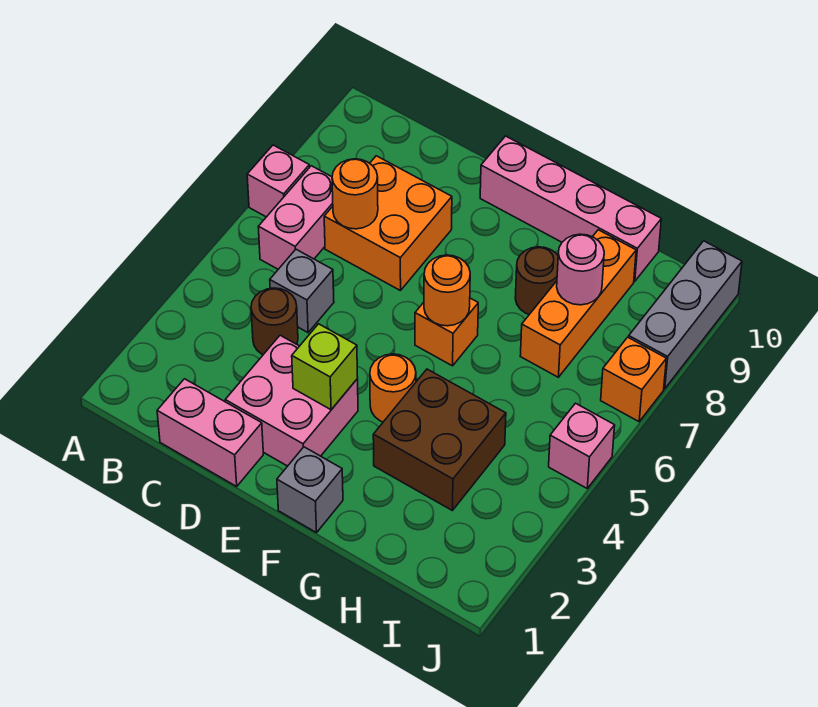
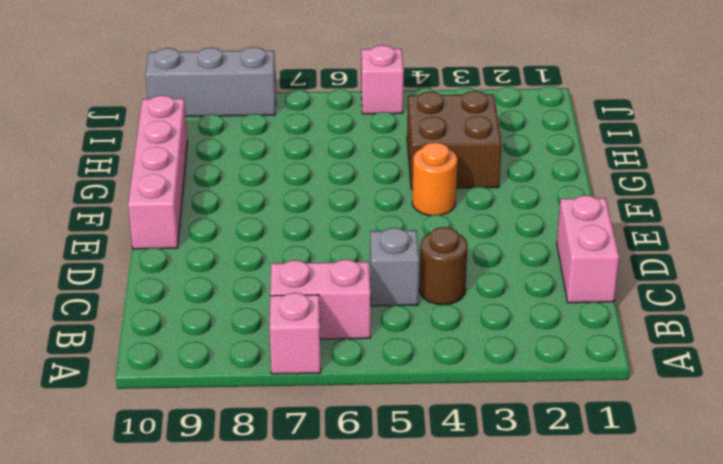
none -> orange 2x2 brick [324,156,452,291]
none -> pink 2x2 brick [225,335,358,466]
none -> grey 1x1 brick [277,447,343,533]

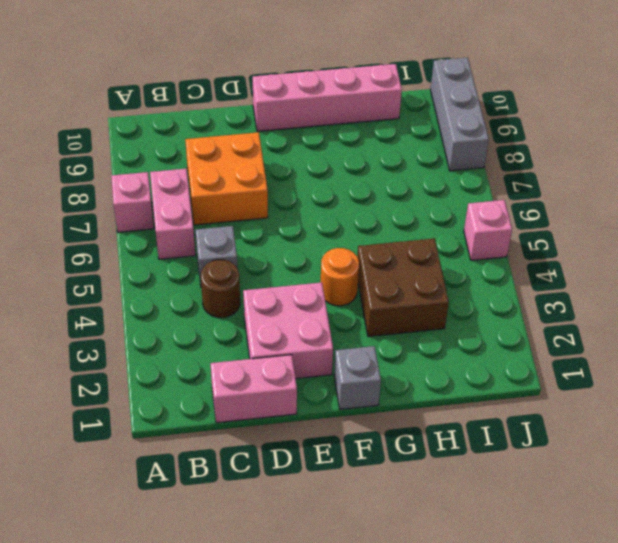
none -> orange 1x1 brick [415,298,478,366]
none -> brown 1x1 round brick [515,247,558,314]
none -> orange 1x3 brick [520,230,636,377]

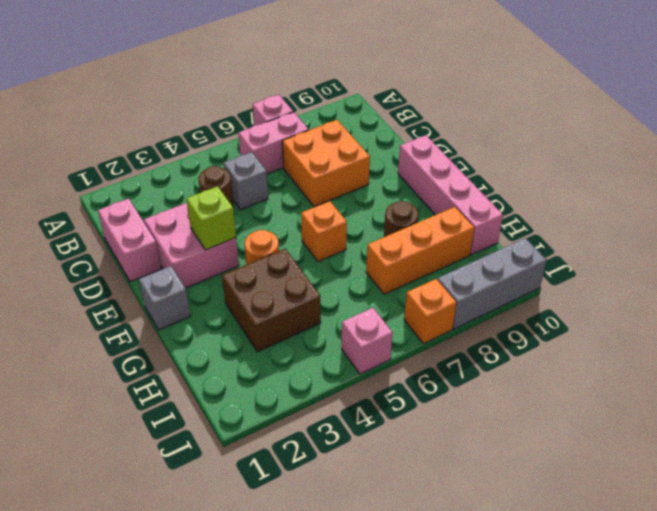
none -> orange 1x1 round brick [332,159,378,229]
none -> orange 1x1 round brick [424,255,470,326]
none -> pink 1x1 round brick [557,234,604,305]

